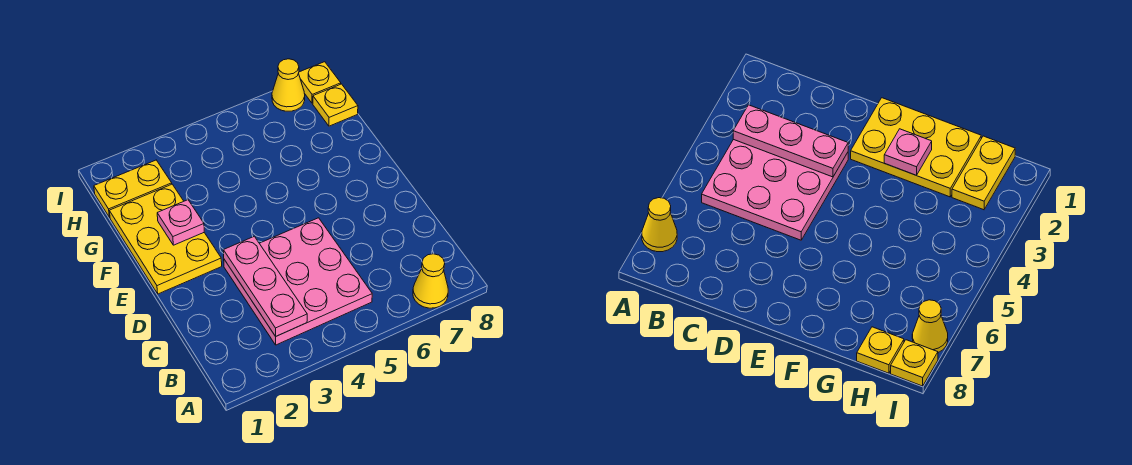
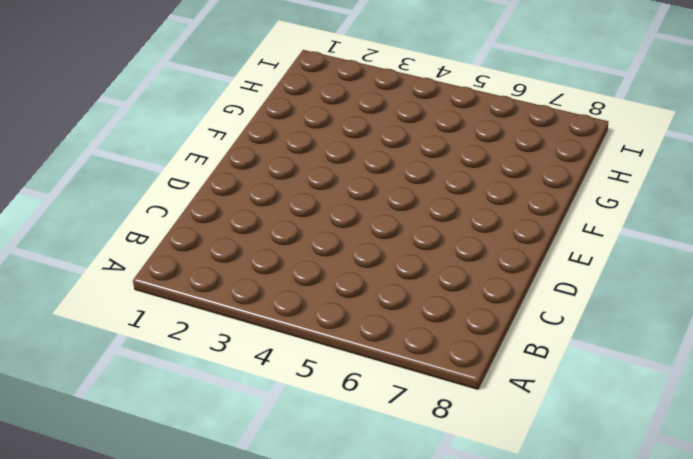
none -> yellow 1x1 cone [413,254,448,308]
none -> pink 3x3 plate [224,218,372,345]

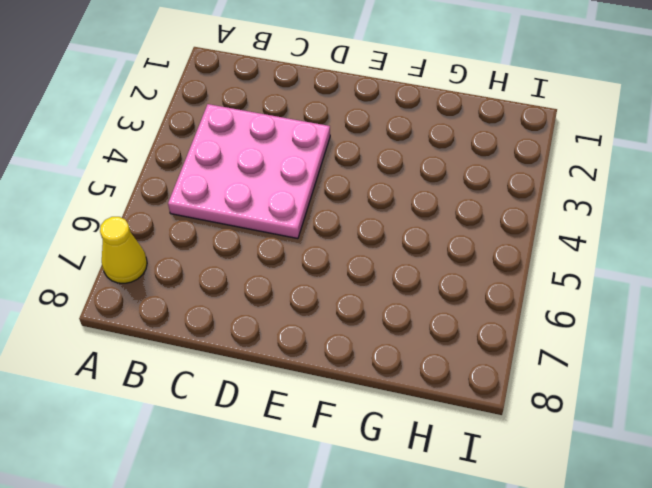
none -> yellow 2x3 plate [109,184,222,294]
none -> yellow 1x2 plate [94,160,172,218]

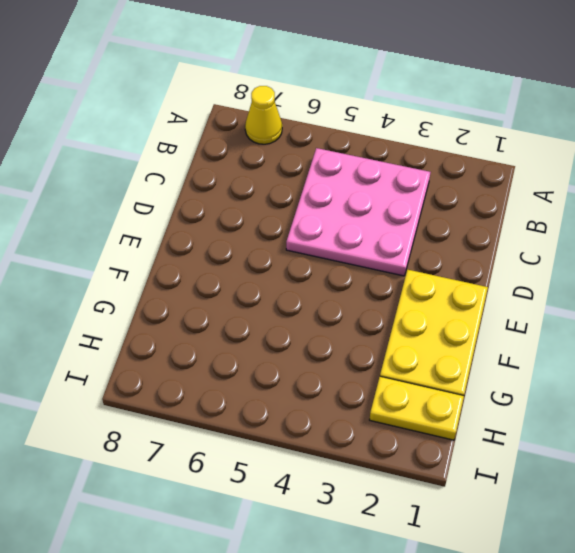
none -> yellow 1x1 plate [313,84,358,126]
none -> yellow 1x1 cone [272,59,305,111]

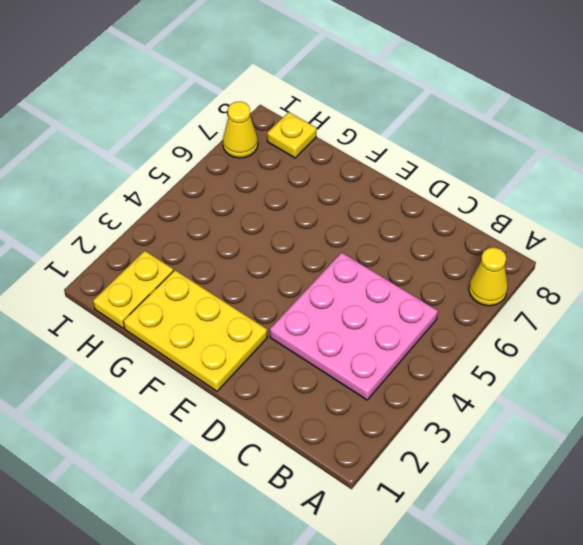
none -> yellow 1x1 plate [299,62,341,103]
none -> pink 1x3 plate [223,236,307,336]

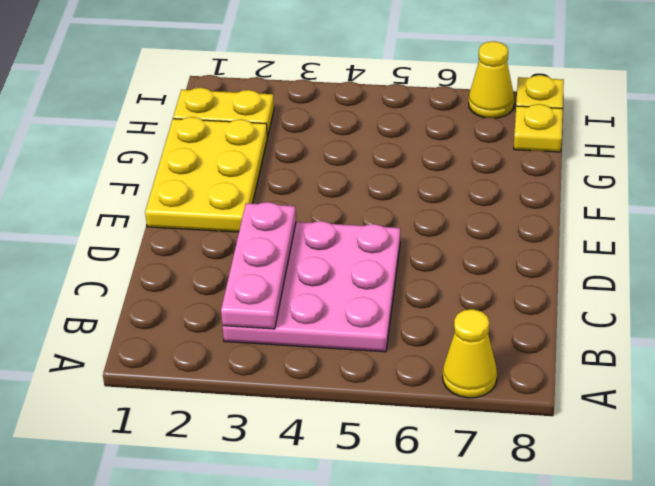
none -> pink 1x1 plate [157,200,204,245]

